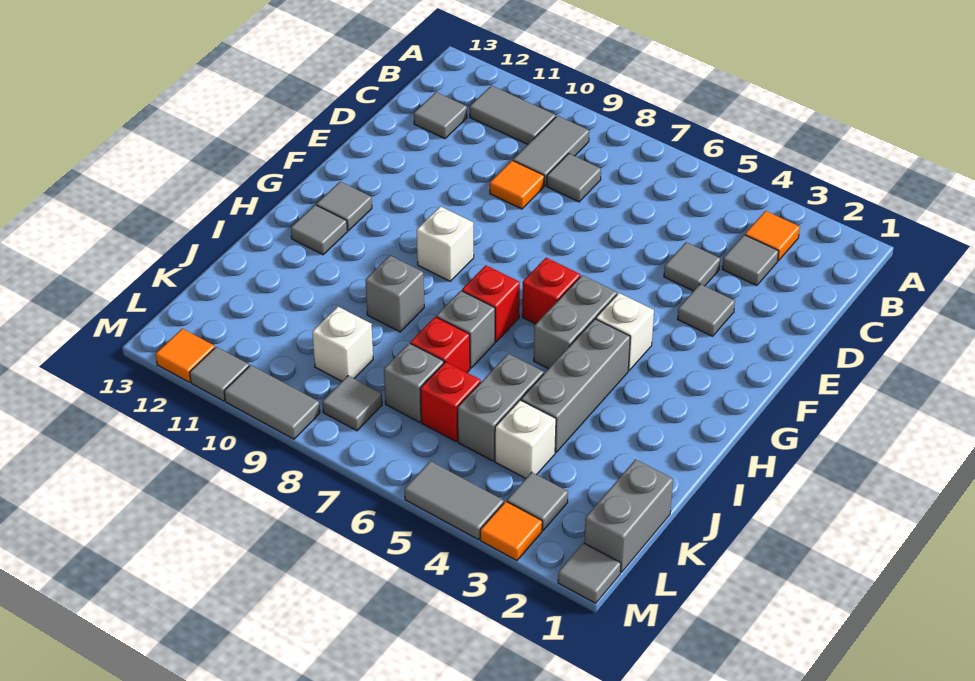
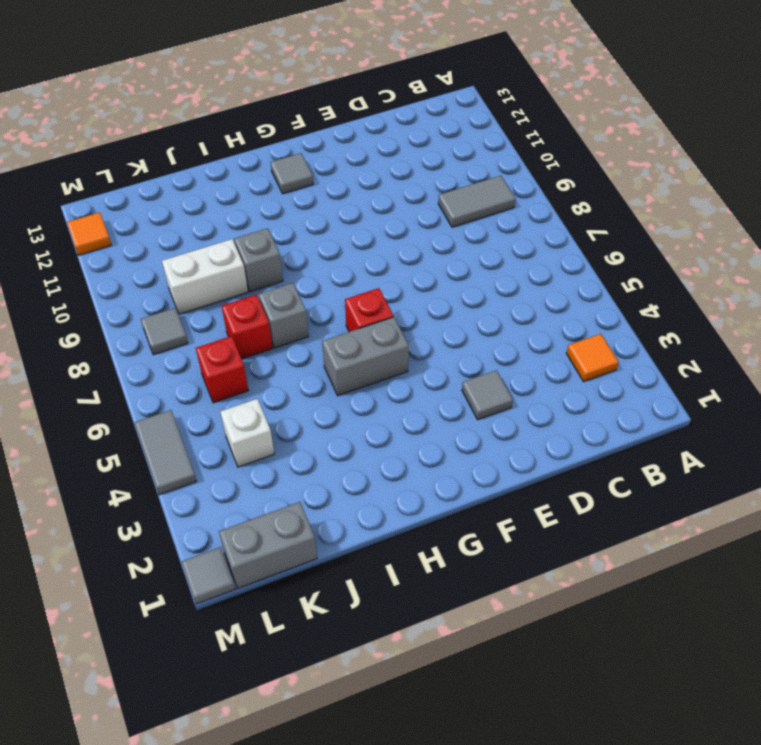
white 1x2 brick [162,239,248,314] -> white 1x1 brick [312,307,373,381]
none -> grey 1x2 tile [470,86,556,144]
none -> grey 1x1 tile [722,235,779,286]
none -> grey 1x1 tile [547,154,601,202]
none -> grey 1x1 tile [414,92,467,139]

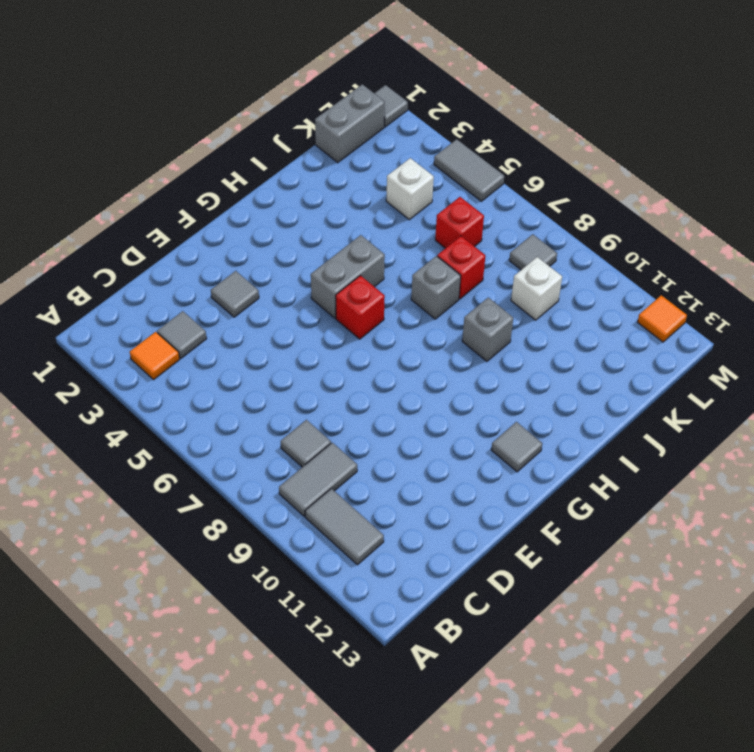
none -> grey 1x1 tile [414,92,467,139]
none -> grey 1x1 tile [664,242,720,291]
none -> orange 1x1 tile [490,161,544,209]
none -> white 1x1 brick [596,293,654,370]

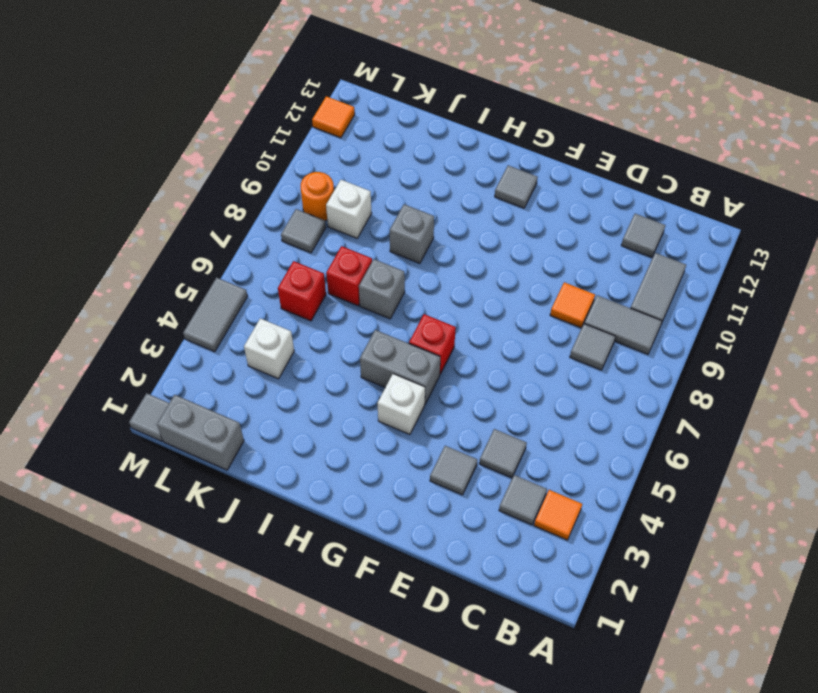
orange 1x1 round brick [301,172,334,221] -> none
none -> white 1x1 brick [417,206,474,281]
none -> grey 1x3 brick [521,319,630,452]
none -> red 1x1 brick [462,265,520,342]
none -> grey 1x1 tile [291,205,347,255]

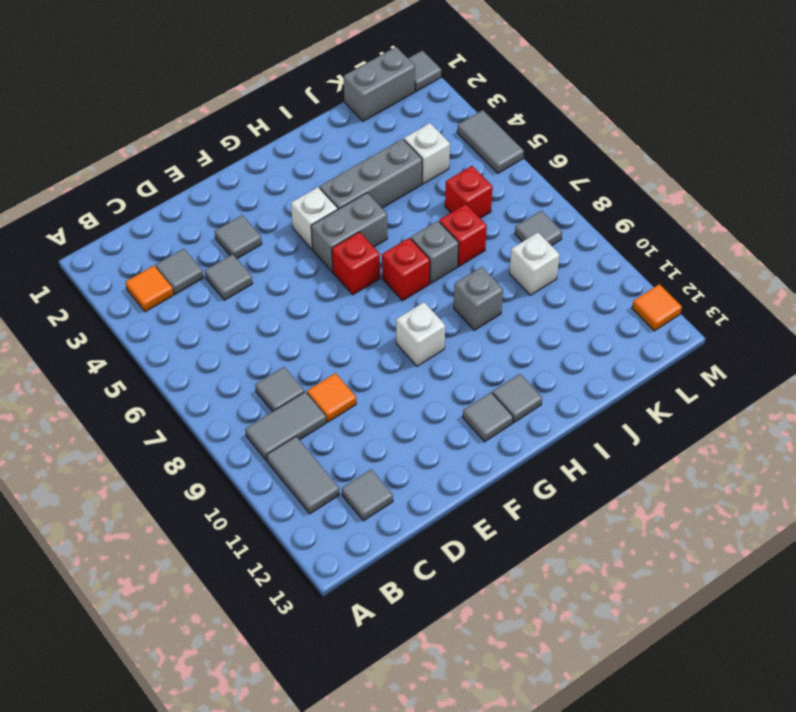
none -> grey 1x2 brick [458,354,544,461]
none -> grey 1x1 brick [384,343,444,422]
none -> grey 1x1 tile [507,472,568,530]
none -> orange 1x1 tile [480,501,542,561]

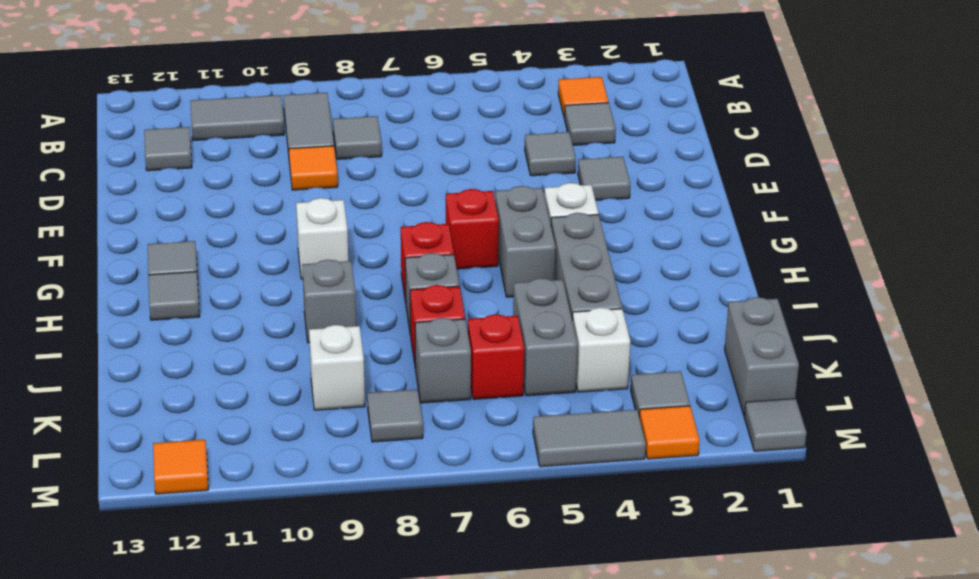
none -> grey 1x2 tile [224,365,320,439]
none -> grey 1x1 tile [190,347,249,401]

